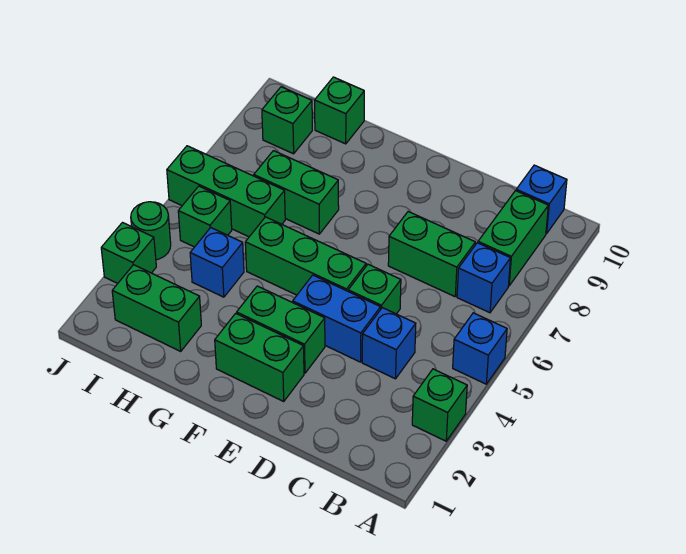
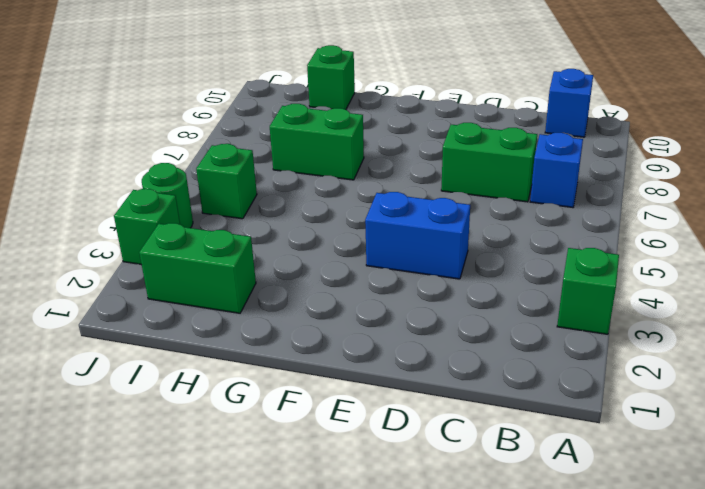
none -> blue 1x1 brick [453,313,507,384]
none -> green 1x2 brick [478,191,548,286]
none -> blue 1x1 brick [362,308,416,379]

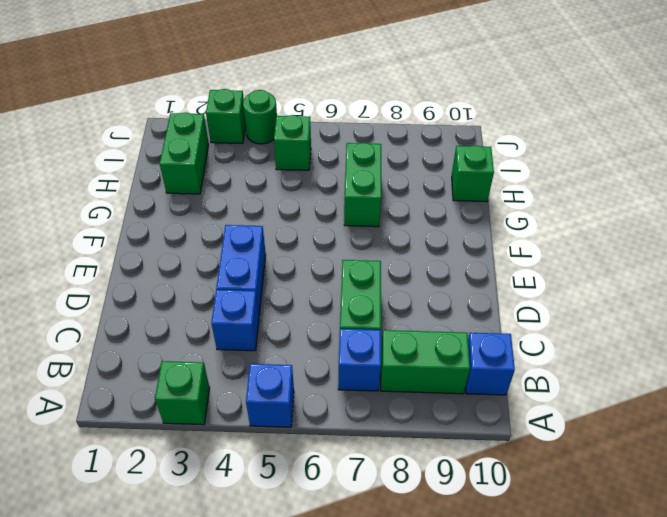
none -> green 1x1 brick [348,264,401,314]
none -> green 1x2 brick [215,313,304,401]
none -> green 1x2 brick [237,286,325,373]

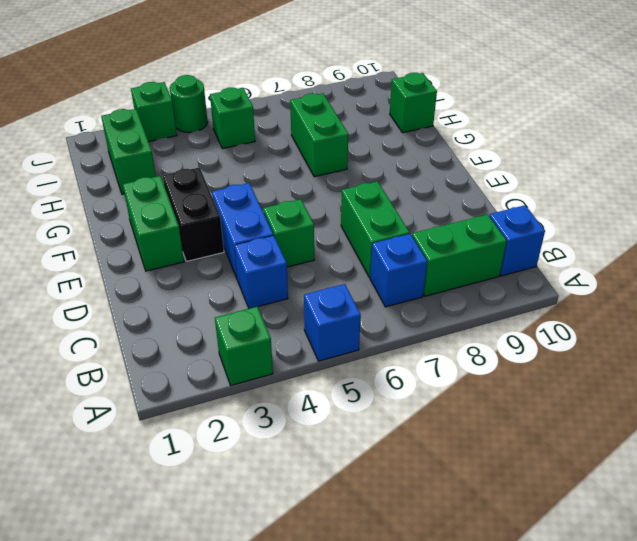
black 1x2 brick [163,167,224,261] -> green 1x2 brick [237,286,325,373]
none -> green 1x3 brick [245,217,366,295]
none -> blue 1x1 brick [190,228,244,297]
none -> green 1x3 brick [167,146,285,237]

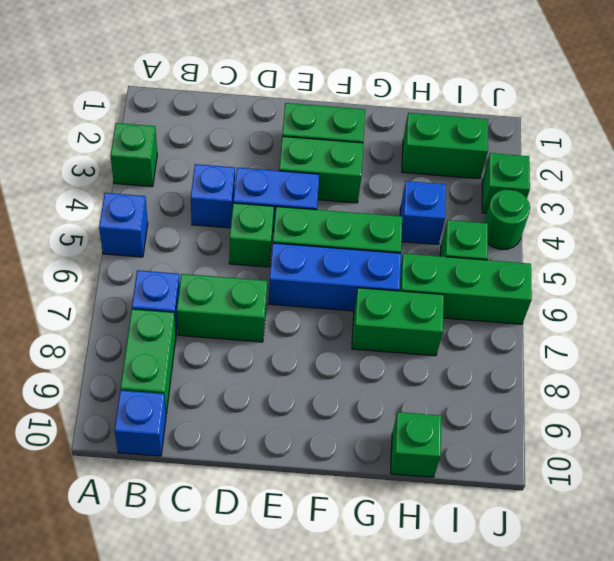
blue 1x3 brick [268,243,401,311] -> none
none -> green 1x1 brick [262,87,312,154]

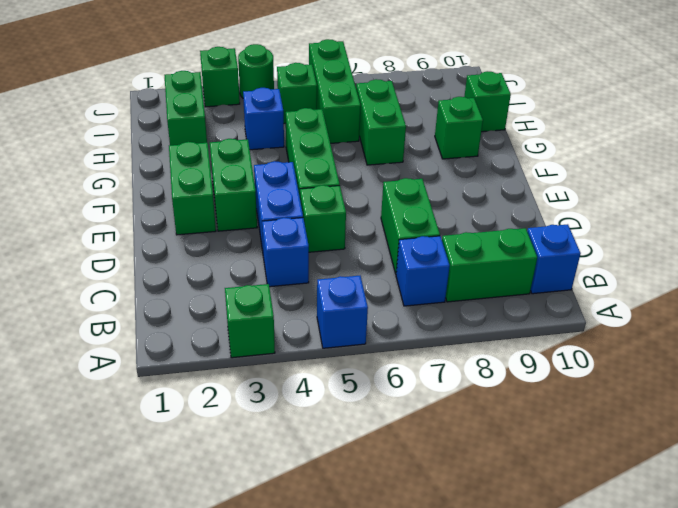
green 1x1 brick [435,97,483,159] -> green 1x1 brick moved to [262,87,312,154]

